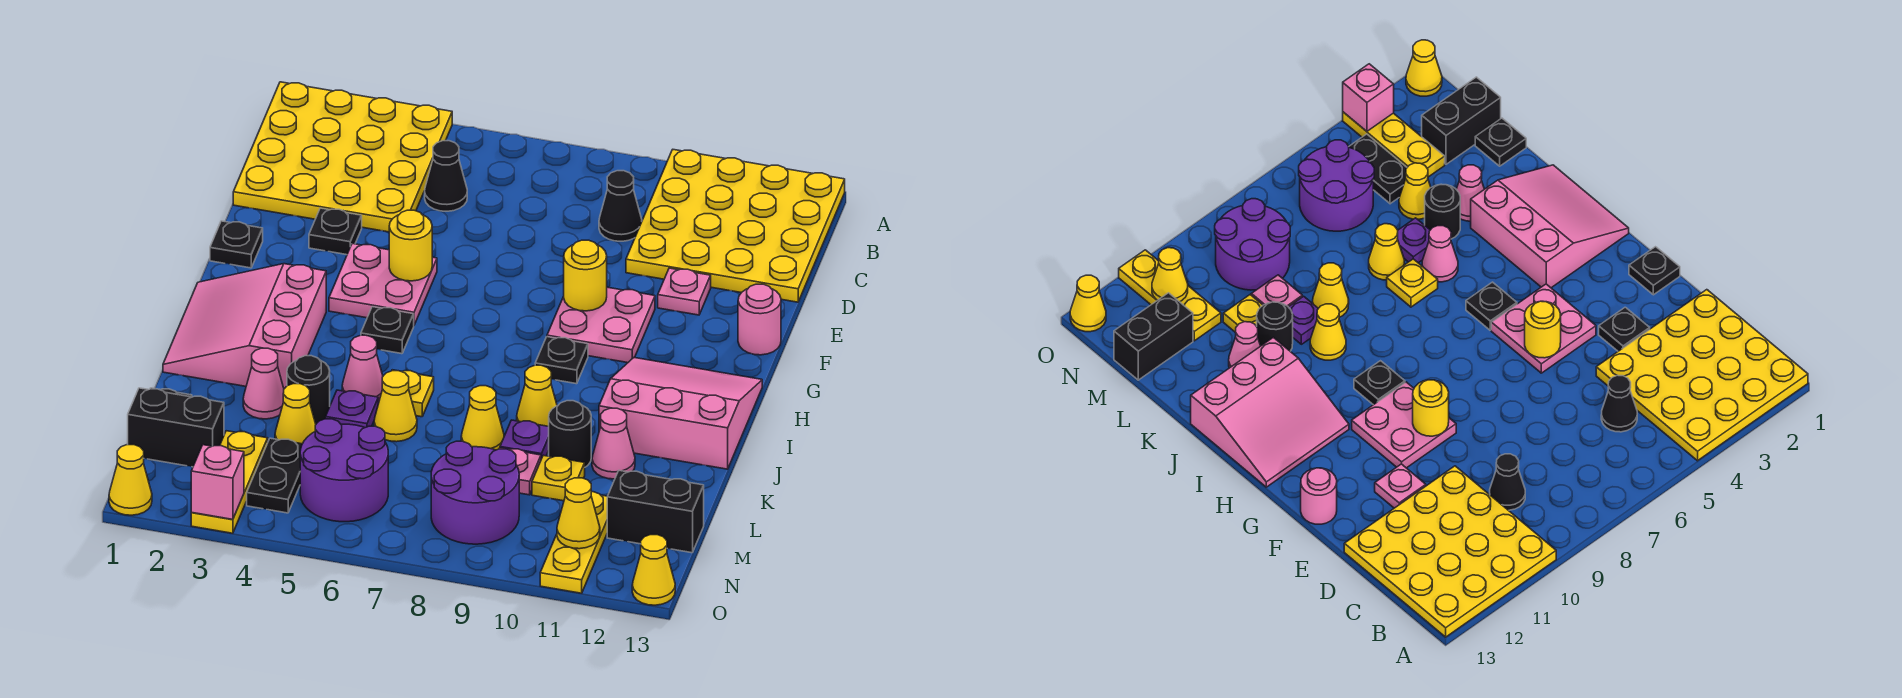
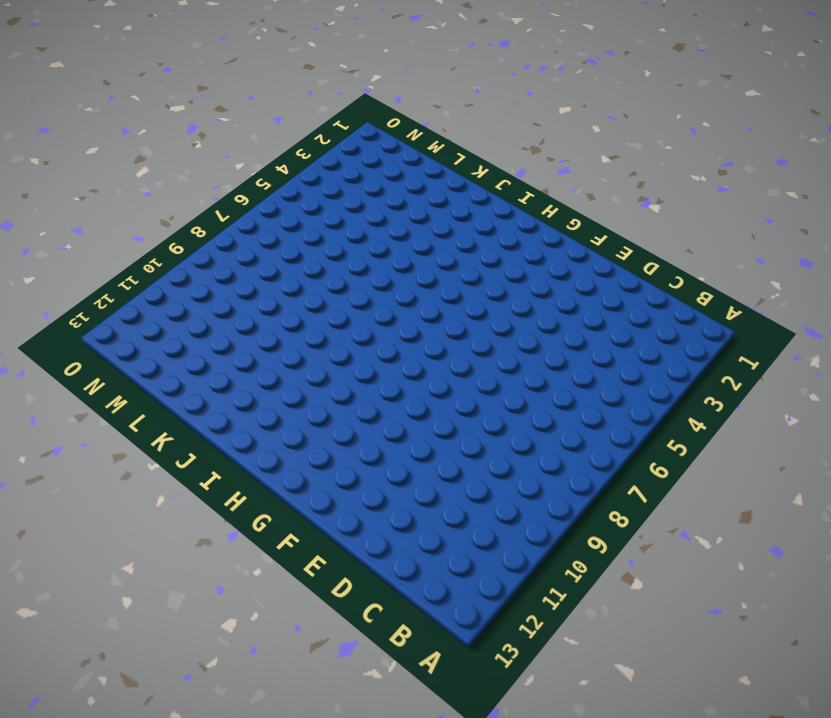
none -> yellow 4x4 plate [233,82,452,232]
none -> yellow 4x4 plate [626,150,845,302]
none -> black 1x1 cone [425,141,467,211]
none -> black 1x1 cone [599,171,642,241]

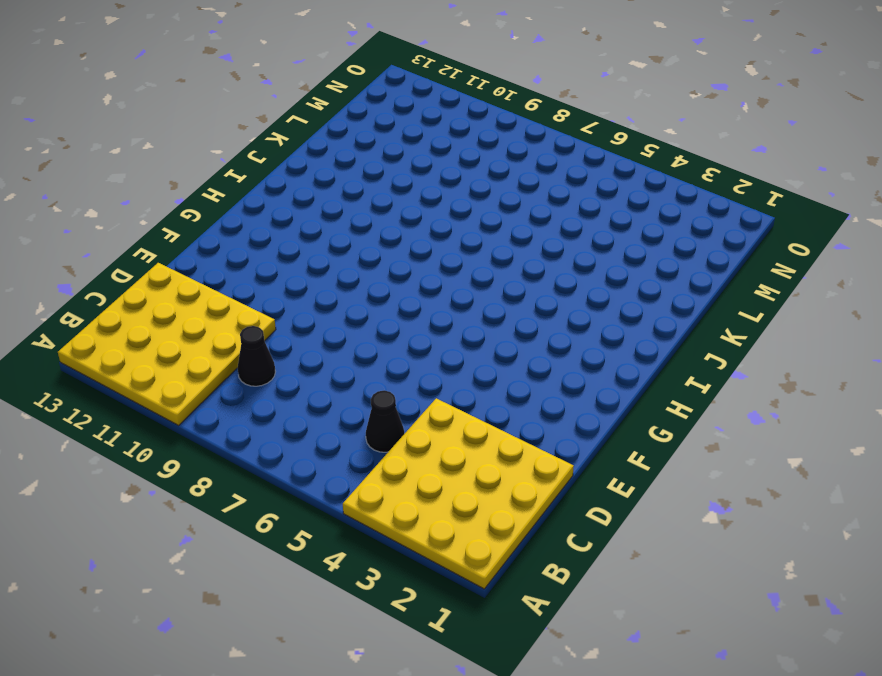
none -> black 1x1 plate [309,208,362,255]
none -> pink 1x1 plate [658,268,711,315]
none -> black 1x1 plate [210,221,263,268]
none -> pink 2x2 plate [329,244,437,325]

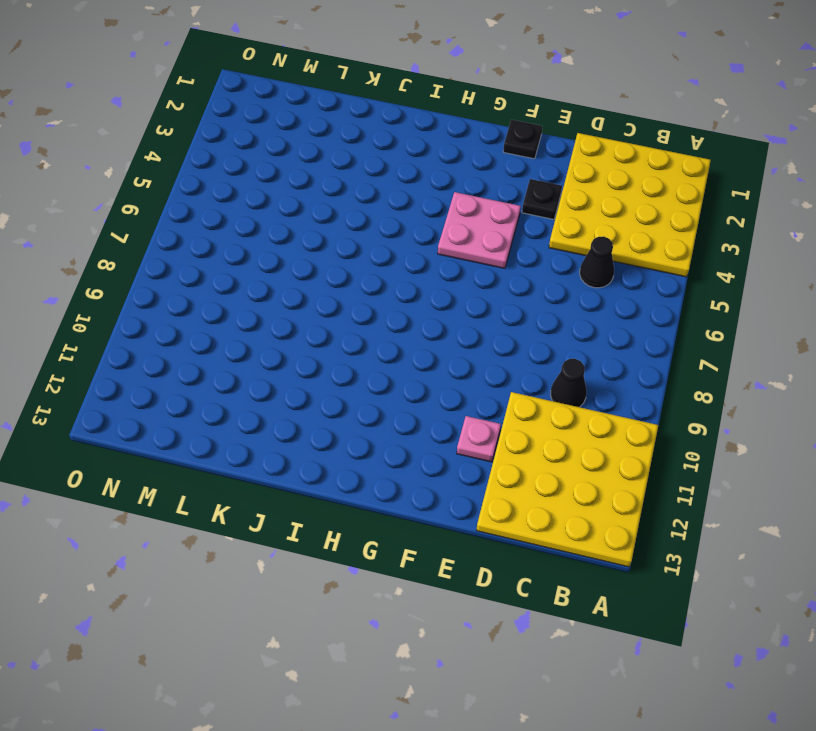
none -> pink 2x2 plate [547,287,655,363]
none -> pink 1x1 round brick [738,284,781,355]
none -> pink 3x3 slope [163,264,326,389]
none -> black 1x1 plate [361,307,414,354]

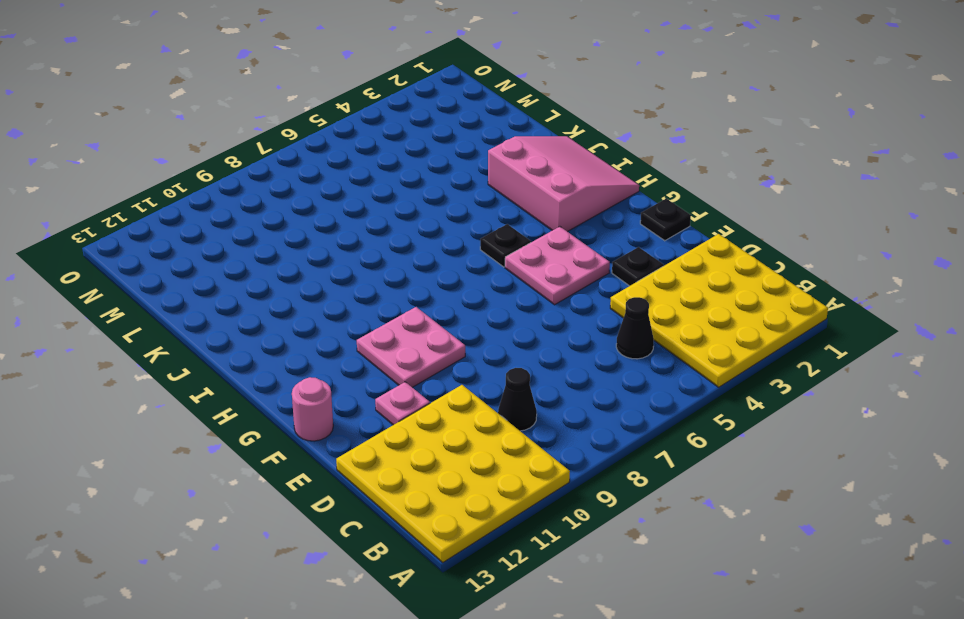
none -> black 1x1 plate [535,337,588,384]
none -> pink 3x3 slope [599,358,762,469]
none -> pink 1x1 cone [342,335,383,402]
none -> yellow 1x1 plate [392,370,434,417]

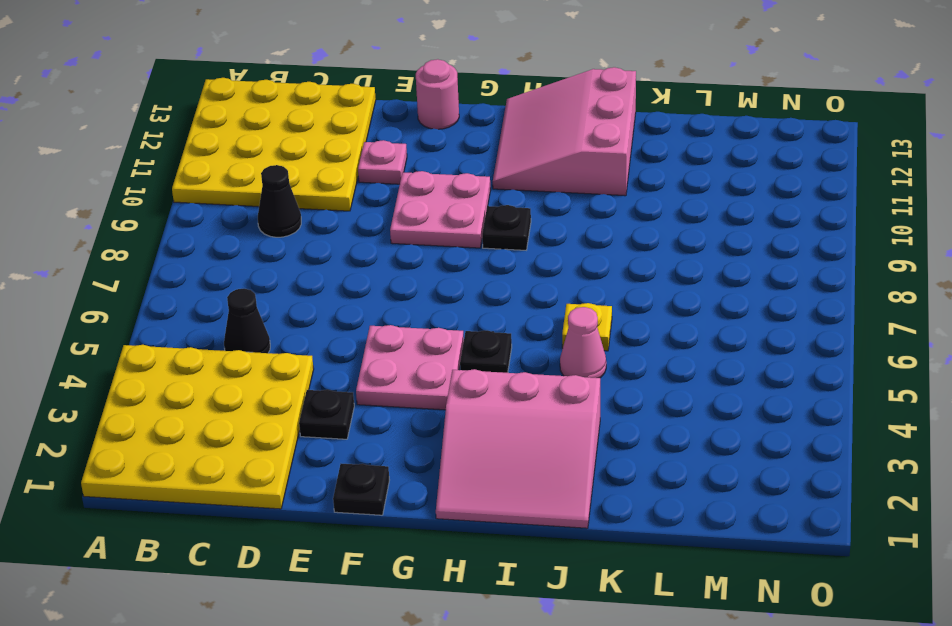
none -> yellow 1x1 cone [517,365,557,426]
none -> pink 1x1 cone [243,348,284,419]
none -> black 1x1 round brick [287,356,330,424]
none -> purple 1x1 plate [326,390,378,428]

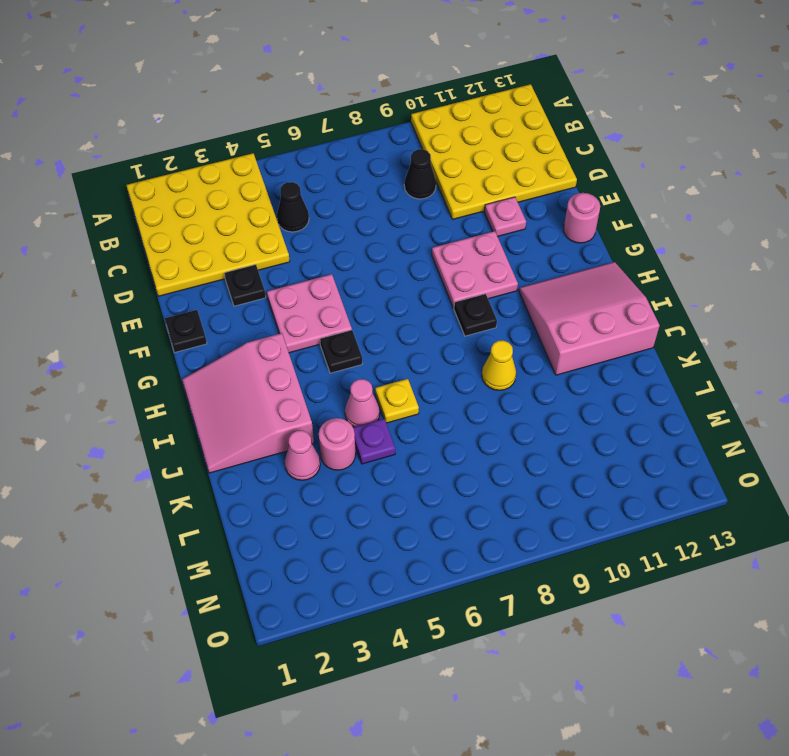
pink 1x1 round brick [319,418,356,470] -> black 1x1 round brick [287,356,330,424]
none -> yellow 1x1 cone [374,371,417,442]
none -> yellow 1x1 cone [461,386,504,450]
none -> purple 1x1 plate [500,420,549,459]
none -> black 1x1 round brick [549,401,591,467]

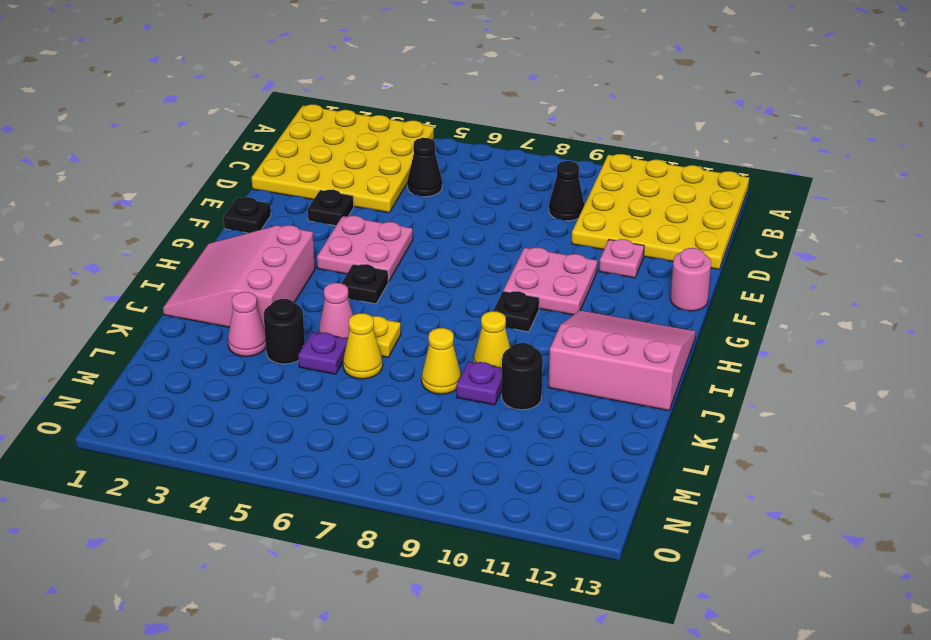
none -> pink 1x1 cone [592,408,635,479]
none -> black 1x1 plate [1475,118,1526,166]
none -> yellow 1x1 cone [275,384,316,444]
none -> pink 1x1 plate [499,448,541,495]

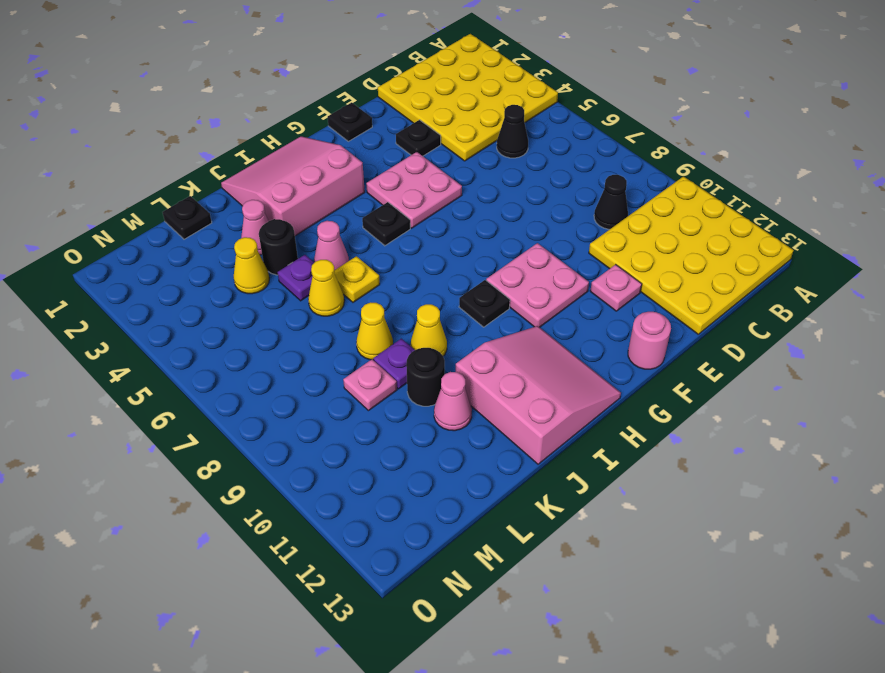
none -> yellow 1x1 plate [532,455,585,501]
none -> black 1x2 brick [128,388,224,467]
none -> yellow 1x3 plate [191,431,268,533]
none -> black 1x2 plate [247,438,302,513]

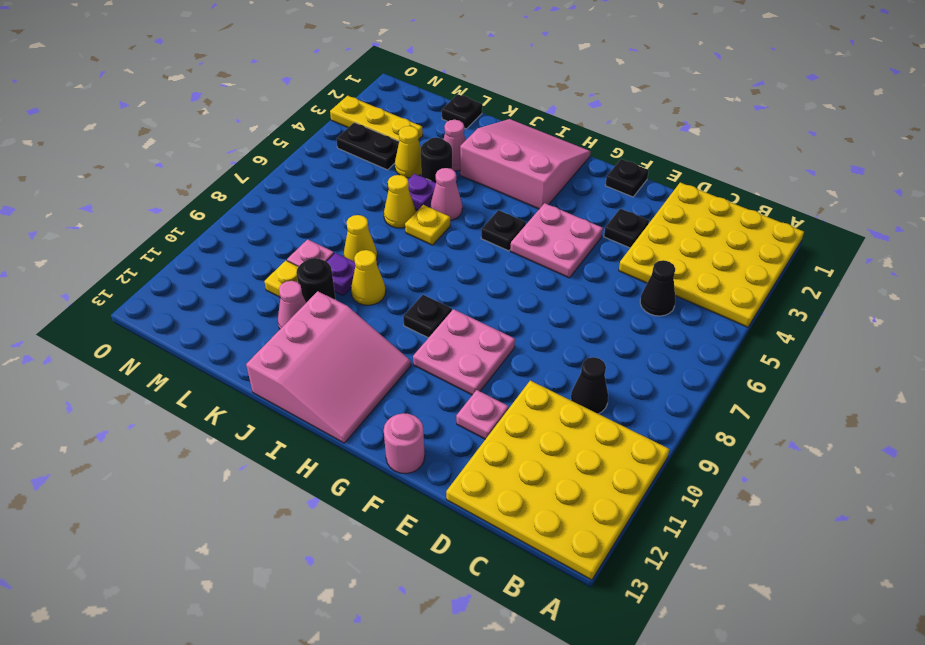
none -> black 1x2 brick [128,388,224,467]
none -> purple 2x2 round brick [300,419,388,522]
none -> purple 2x2 round brick [431,441,519,544]
none -> yellow 1x3 plate [540,492,607,593]

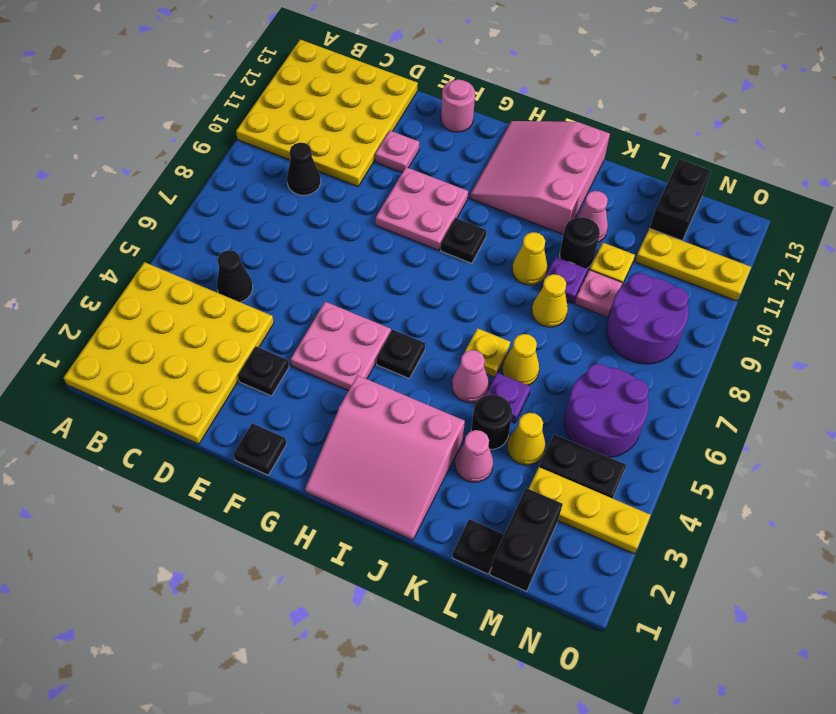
none -> yellow 1x1 cone [109,445,152,515]
none -> yellow 1x1 cone [632,535,675,605]
none -> yellow 1x1 round brick [389,210,432,281]
none -> yellow 1x1 round brick [564,240,607,311]

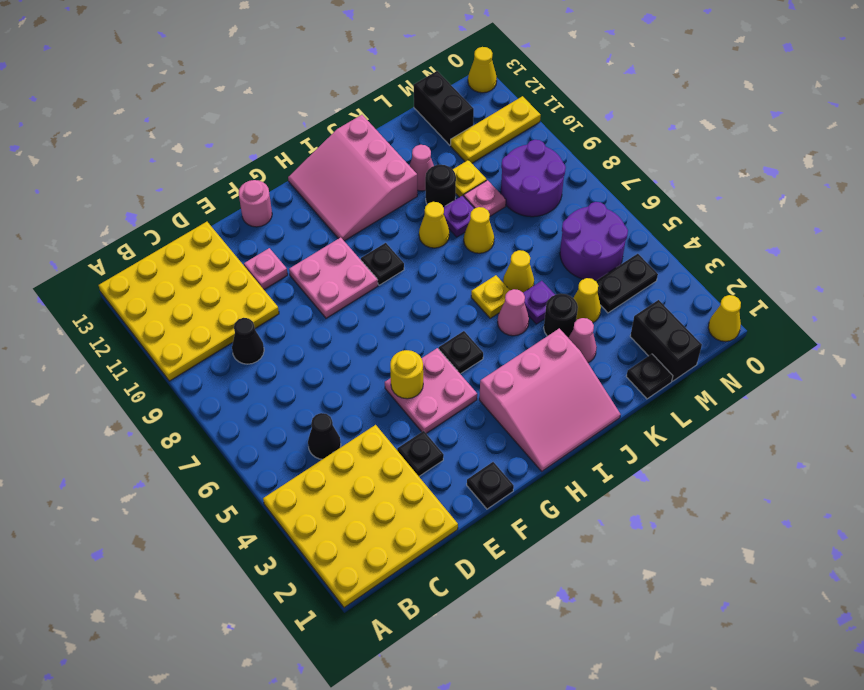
none -> yellow 1x3 plate [191,431,268,533]
none -> yellow 1x1 round brick [564,240,607,311]
none -> yellow 1x1 cone [557,478,600,549]
none -> pink 1x1 brick [191,445,244,519]

